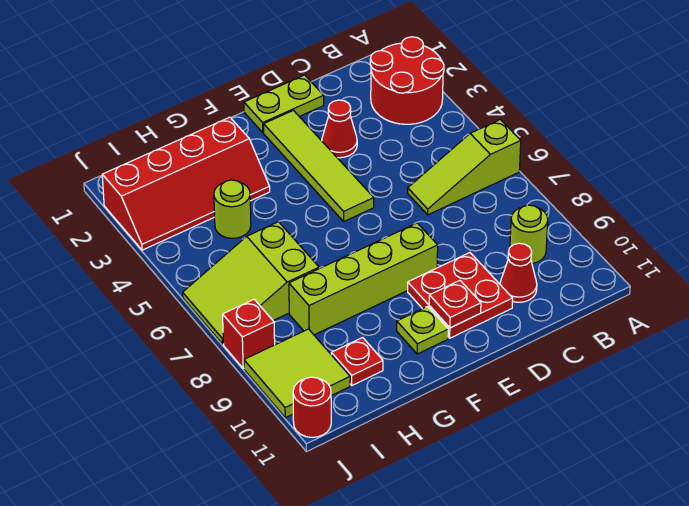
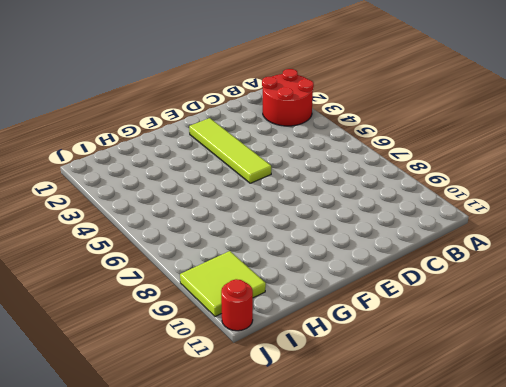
none -> lime 1x3 slope [408,120,521,215]
none -> lime 1x1 round brick [510,205,548,264]
none -> red 1x1 cone [500,243,537,302]

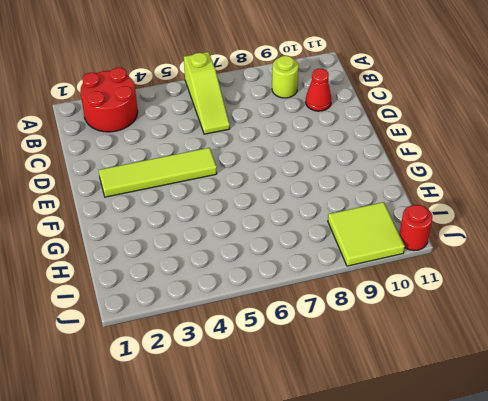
none -> lime 1x2 plate [244,75,324,133]
none -> red 1x1 cone [322,100,357,158]
none -> red 2x2 plate [408,253,513,338]

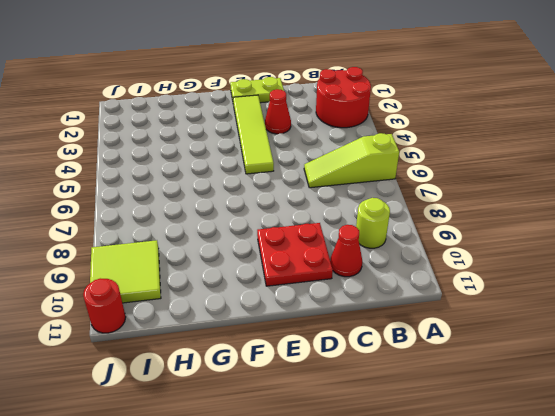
none -> lime 1x4 brick [289,223,438,335]
none -> lime 1x1 plate [397,306,448,354]
none -> red 2x4 slope [102,117,270,250]

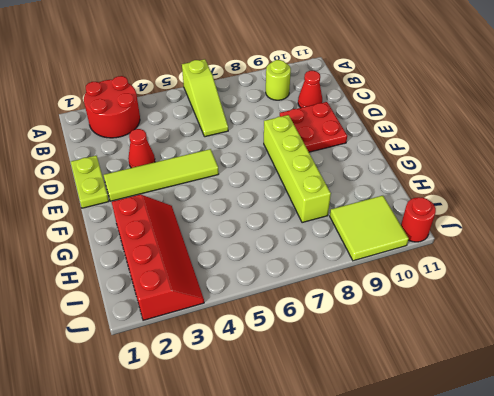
none -> lime 1x1 plate [397,306,448,354]
none -> lime 1x1 round brick [214,180,251,238]
none -> lime 2x3 slope [183,222,319,344]

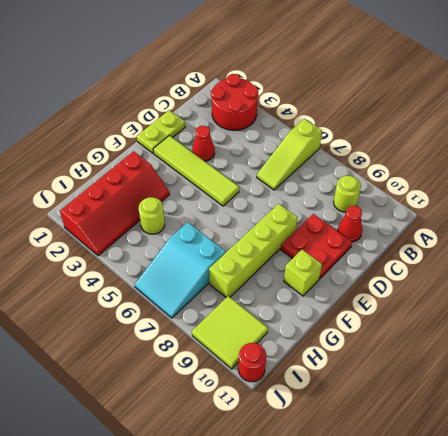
lime 1x1 brick [284,250,322,296] -> lime 1x1 plate [397,306,448,354]
cyan 2x3 slope [135,222,226,318] -> lime 2x3 slope [183,222,319,344]
none -> red 1x1 plate [331,338,383,385]
none -> red 1x1 brick [223,299,275,368]
none -> red 1x1 plate [429,281,481,328]

